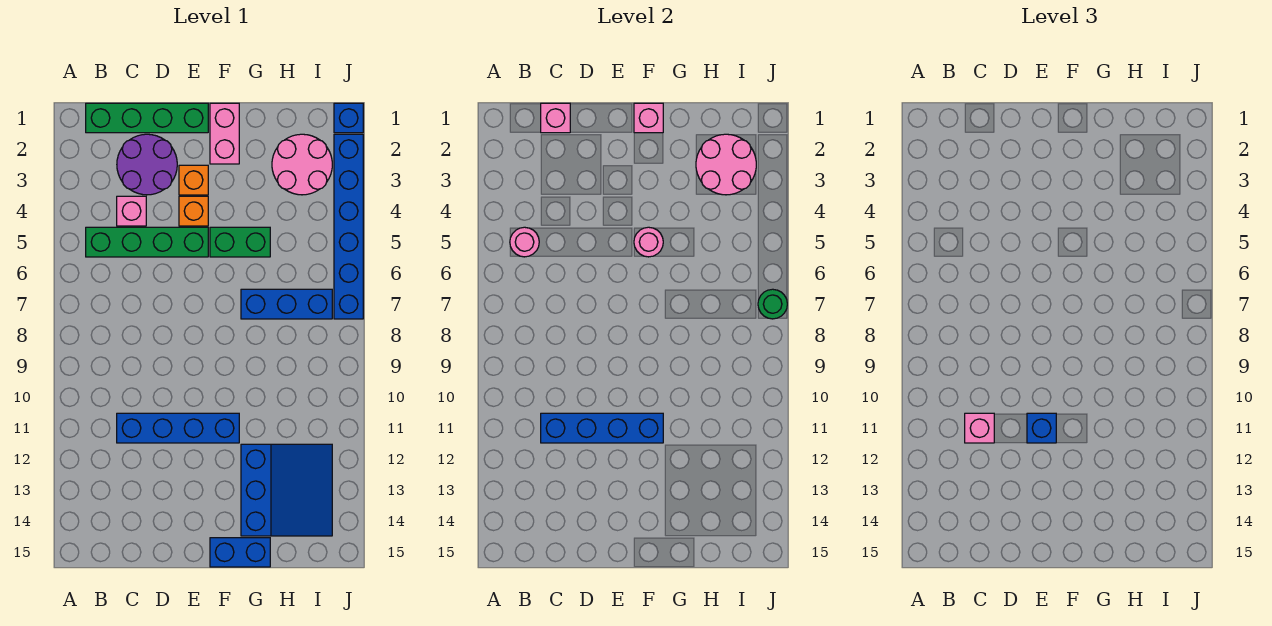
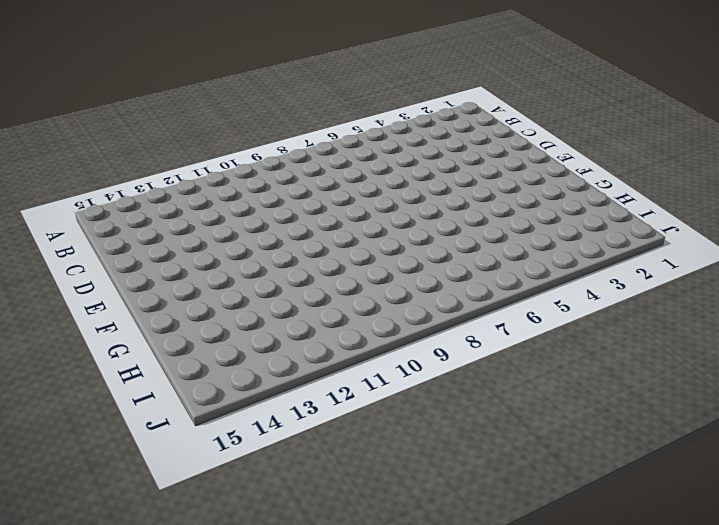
none -> green 1x4 brick [86,103,208,133]
none -> green 1x4 brick [86,227,208,257]
none -> purple 2x2 round brick [117,134,177,195]

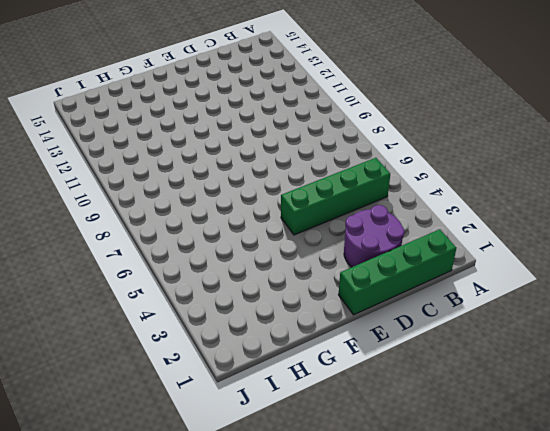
none -> pink 1x1 brick [117,196,146,226]
none -> blue 1x4 brick [117,413,239,443]
none -> orange 1x1 brick [179,165,208,195]

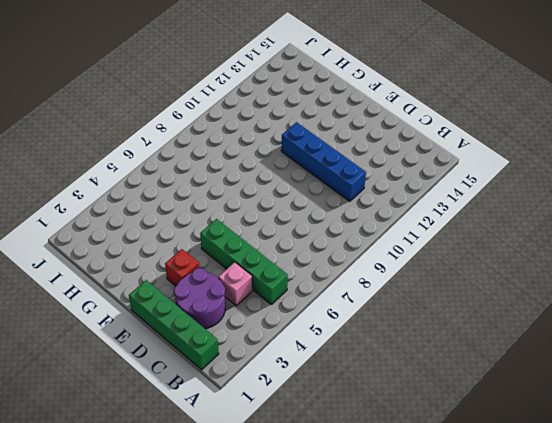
red 1x1 brick [165,249,199,286] -> orange 1x1 brick [179,165,208,195]
none -> orange 1x1 brick [179,196,208,226]
none -> pink 1x2 brick [210,103,239,164]
none -> green 1x2 brick [210,227,270,257]

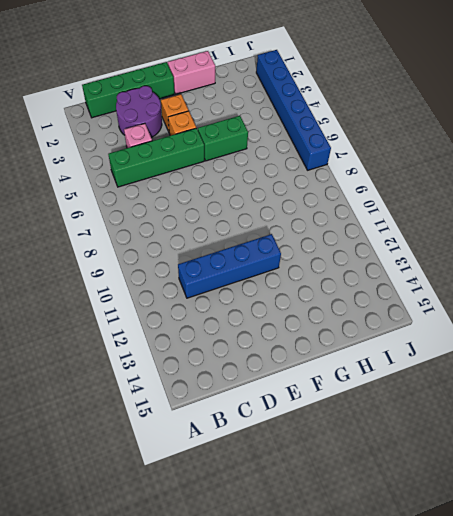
pink 1x2 brick [168,51,215,94] -> pink 1x2 brick turned to [210,103,239,164]
none -> blue 1x2 brick [210,538,270,567]
none -> blue 1x3 brick [241,289,332,319]
none -> blue 3x3 slope [241,444,332,536]

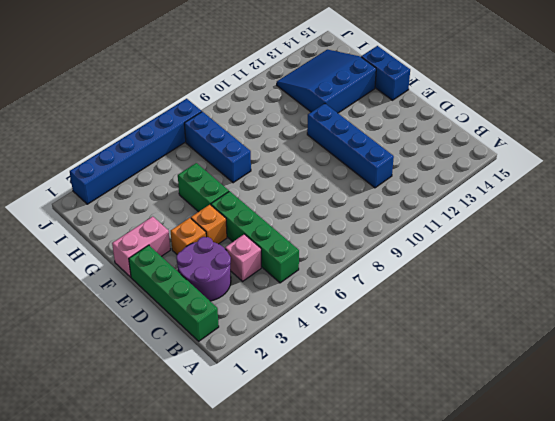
none -> pink 2x2 round brick [272,134,332,195]
none -> blue 1x1 brick [334,103,363,133]
none -> pink 1x1 round brick [510,227,539,257]

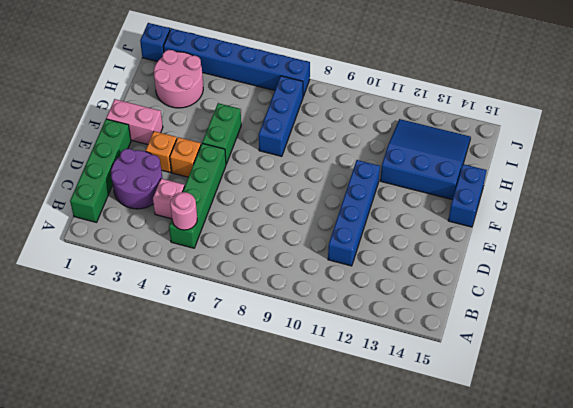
none -> pink 1x1 brick [541,103,570,133]
none -> blue 1x4 brick [541,413,663,443]
none -> pink 1x1 brick [634,103,663,133]

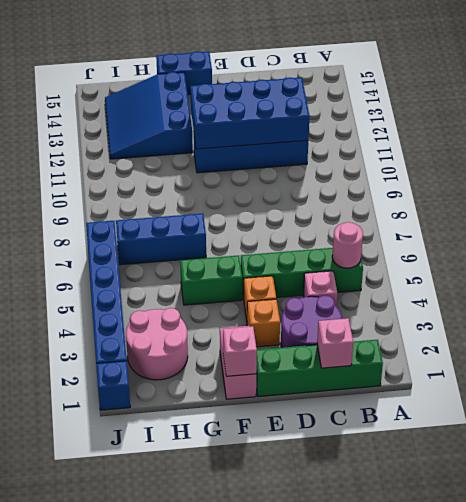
blue 2x4 brick [190,77,310,149] -> blue 1x4 brick [541,413,663,443]
none -> pink 1x1 round brick [634,227,663,257]
none -> pink 2x2 round brick [696,134,756,195]
none -> green 1x1 round brick [758,289,787,319]

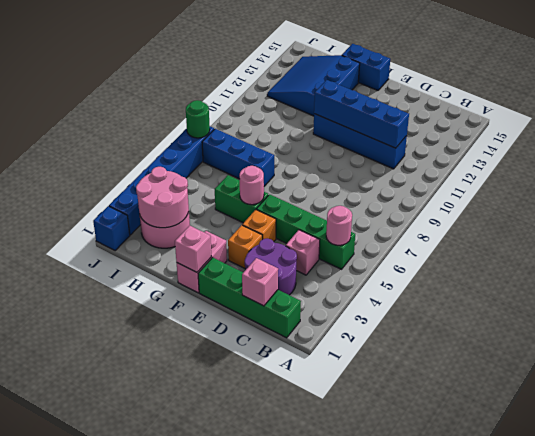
none -> pink 1x1 brick [965,413,994,443]
none -> blue 1x1 brick [1027,413,1056,443]

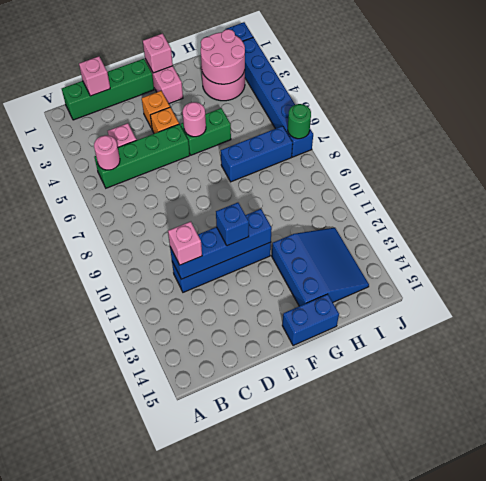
none -> purple 2x2 round brick [117,134,177,195]

